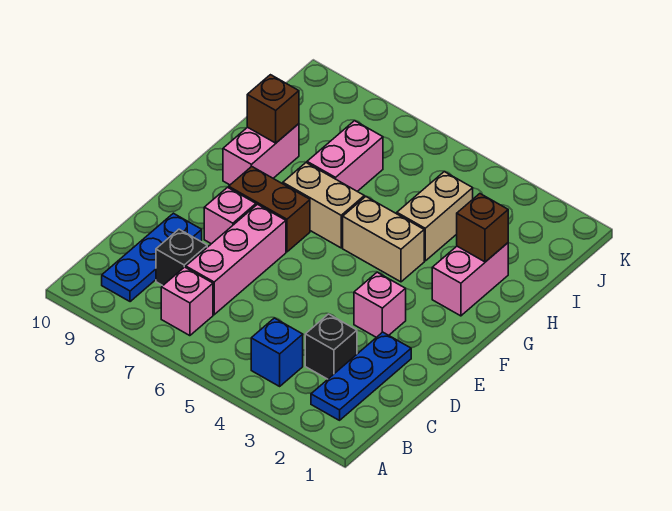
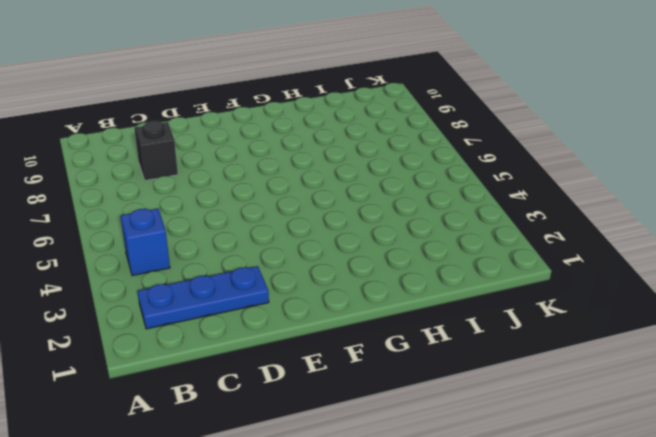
none -> pink 1x1 brick [161,267,213,336]
none -> blue 1x3 plate [102,213,202,302]
none -> black 1x1 brick [305,314,357,379]

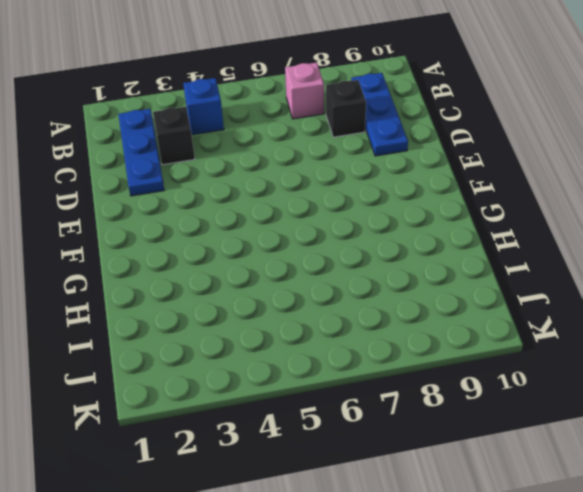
none -> pink 1x3 brick [186,204,286,315]
none -> pink 1x1 brick [354,272,406,337]
none -> pink 1x1 brick [204,187,256,244]

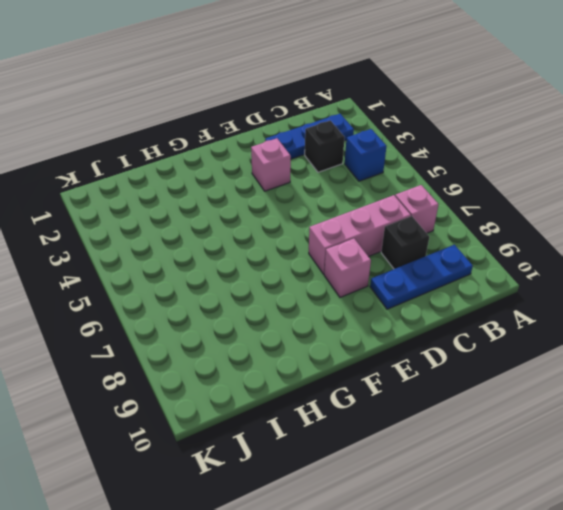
none -> brown 1x2 brick [229,167,310,252]
none -> pink 1x2 brick [432,243,508,316]
none -> tan 1x2 brick [343,197,424,282]

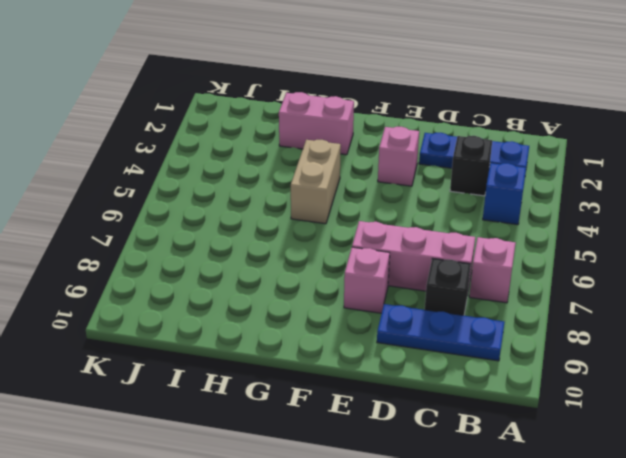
none -> brown 1x2 brick [229,167,310,252]
none -> tan 1x2 brick [283,163,364,248]
none -> pink 1x2 brick [223,124,299,185]

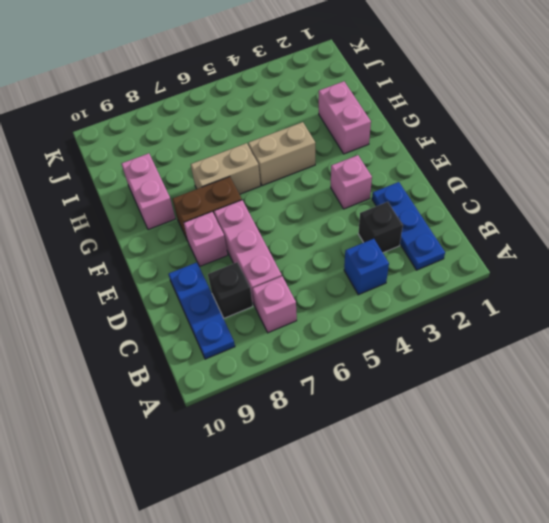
none -> tan 1x2 brick [397,172,473,261]
none -> pink 1x2 brick [307,121,383,191]
none -> brown 1x1 brick [457,194,508,262]

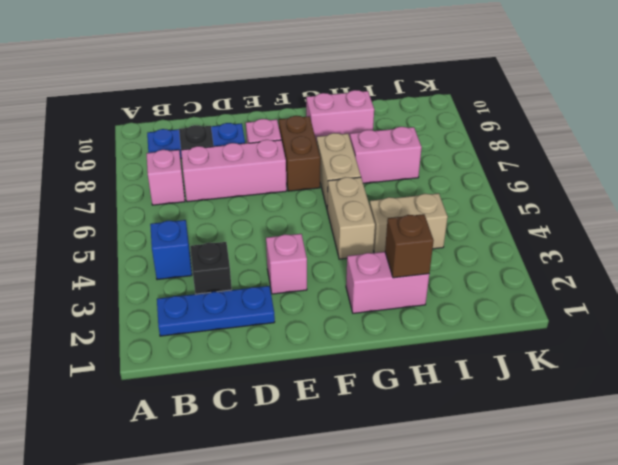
none -> brown 1x1 brick [247,75,299,143]

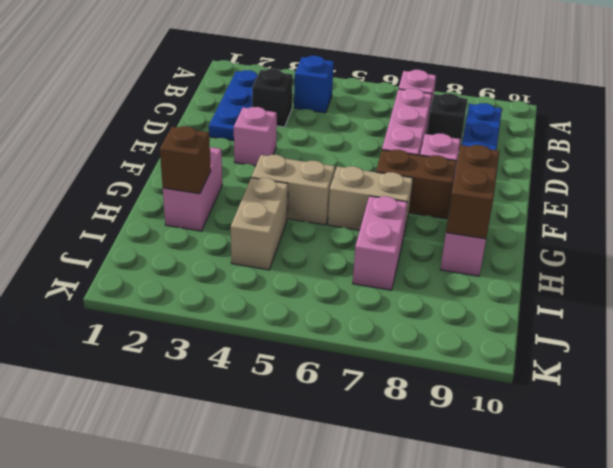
brown 1x2 brick [446,145,499,239] -> brown 1x1 brick [247,75,299,143]

